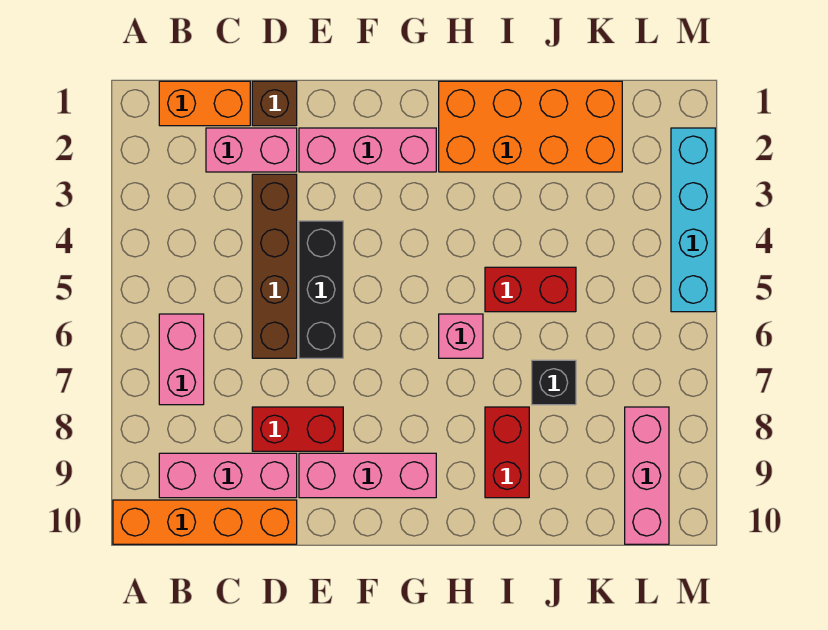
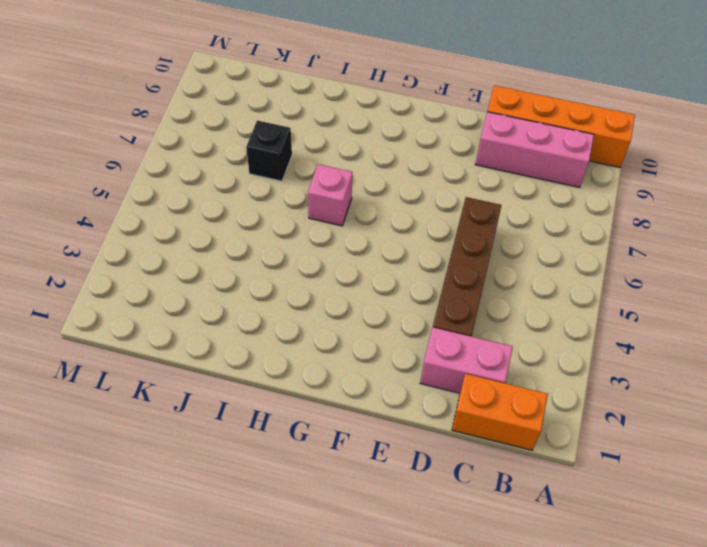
none -> pink 1x2 brick [159,314,204,405]
none -> brown 1x1 brick [252,81,297,126]
none -> red 1x2 brick [252,407,343,451]

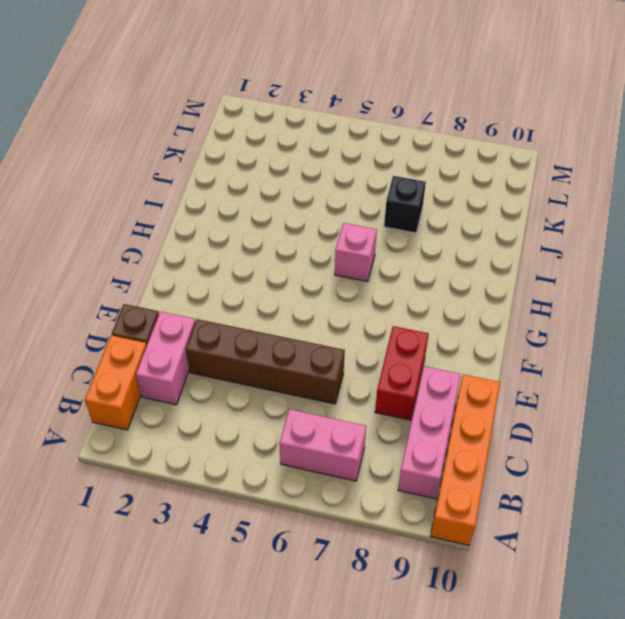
none -> pink 1x3 brick [299,128,436,172]
none -> black 1x3 brick [299,221,343,358]
none -> pink 1x3 brick [299,453,436,498]

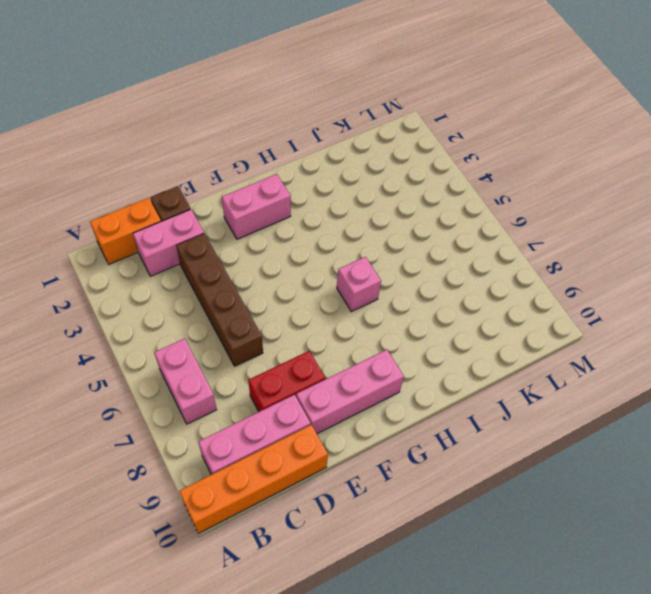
pink 1x2 brick [222,174,291,239] -> pink 1x3 brick [299,128,436,172]
none -> black 1x3 brick [299,221,343,358]
none -> orange 2x4 brick [439,81,622,172]
none -> red 1x2 brick [485,267,576,312]

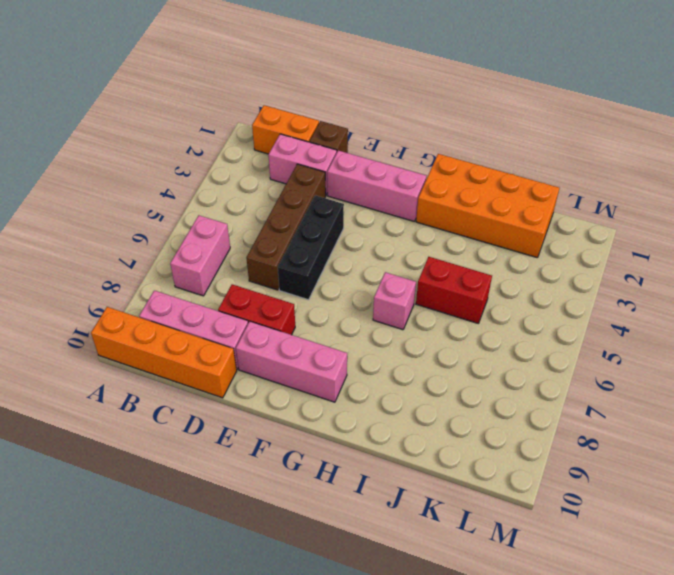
none -> red 1x2 brick [485,407,529,498]
none -> black 1x1 brick [532,360,576,405]
none -> pink 1x3 brick [625,407,669,544]

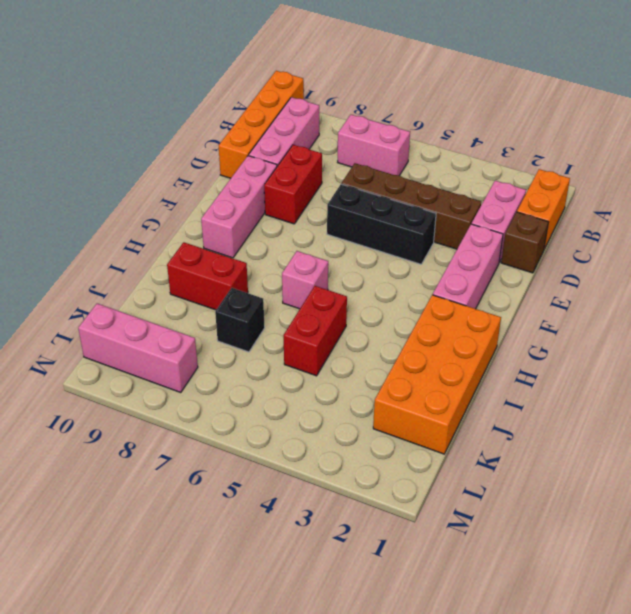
none -> cyan 1x4 brick [671,128,715,312]

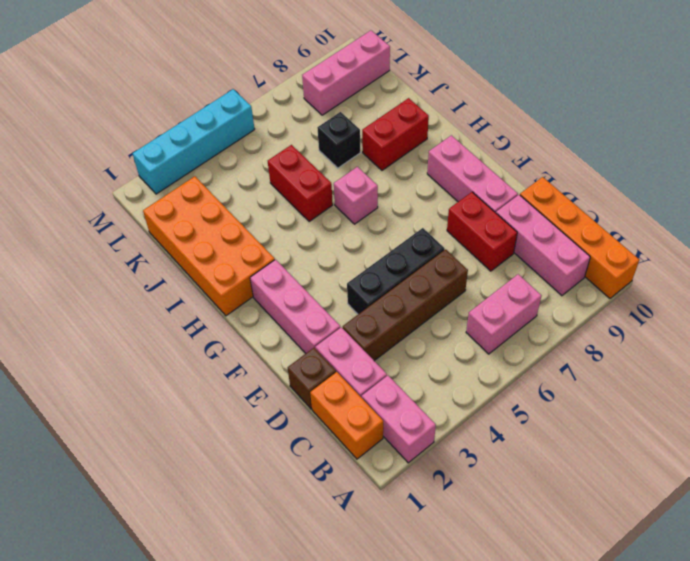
pink 1x2 brick [362,375,436,463] -> none

